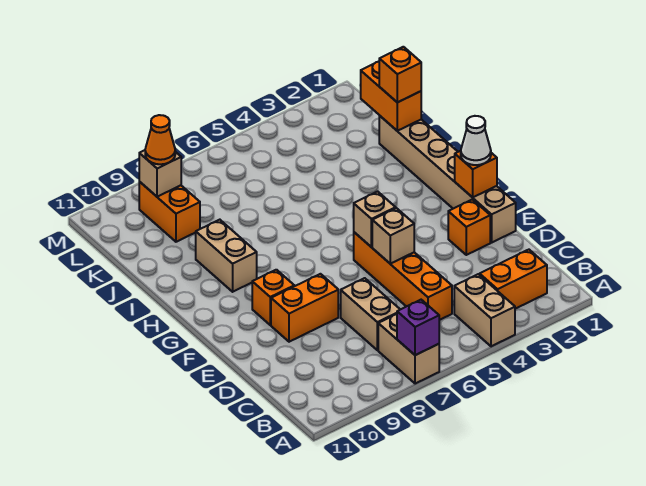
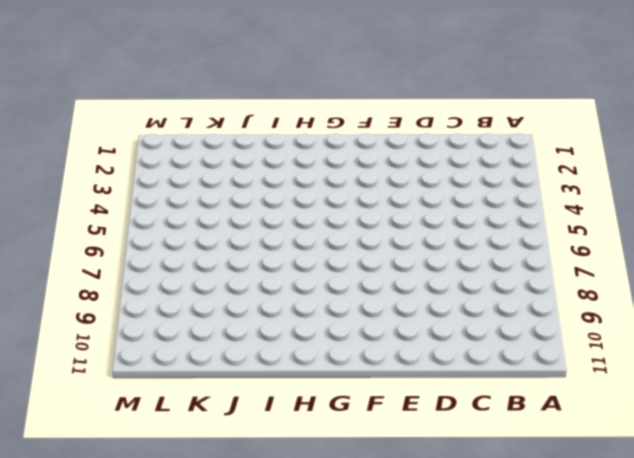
none -> tan 1x2 brick [454,274,515,346]
none -> tan 1x2 brick [378,314,439,384]
none -> orange 1x2 brick [480,250,547,309]

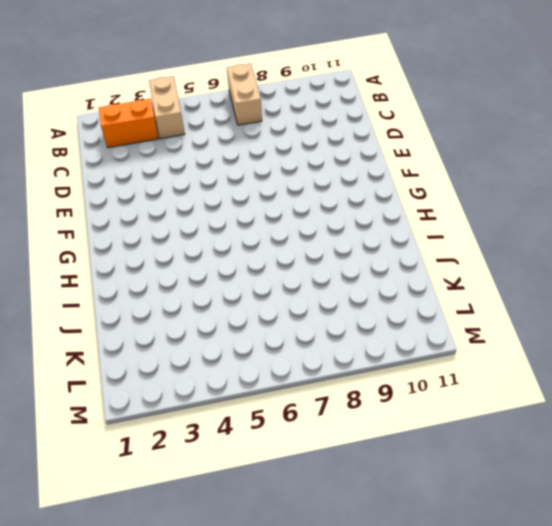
none -> orange 1x4 brick [354,232,452,320]
none -> tan 1x2 brick [341,278,400,350]
none -> tan 1x6 brick [379,116,516,242]

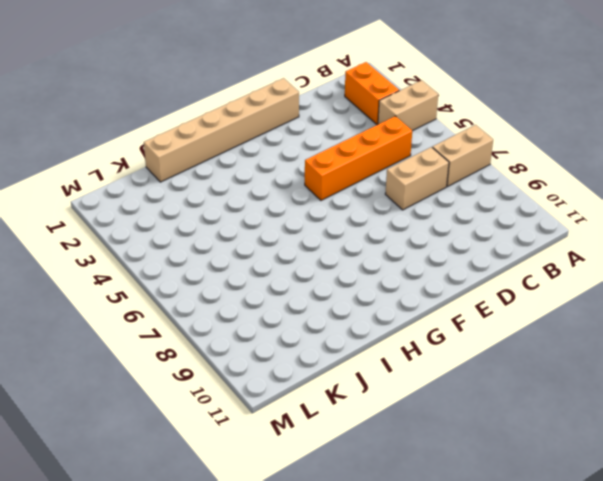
none -> orange 1x1 brick [448,199,490,255]
none -> orange 1x2 brick [271,274,338,342]
none -> orange 1x1 brick [252,270,294,325]

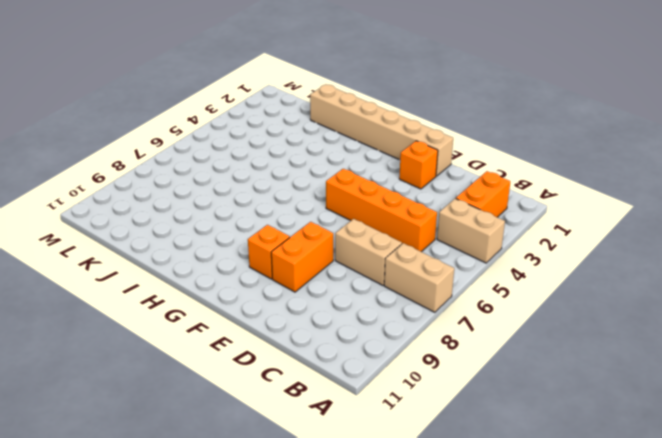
none -> tan 1x2 brick [196,220,257,292]
none -> orange 1x2 brick [139,182,200,242]
none -> purple 1x1 brick [397,300,439,355]

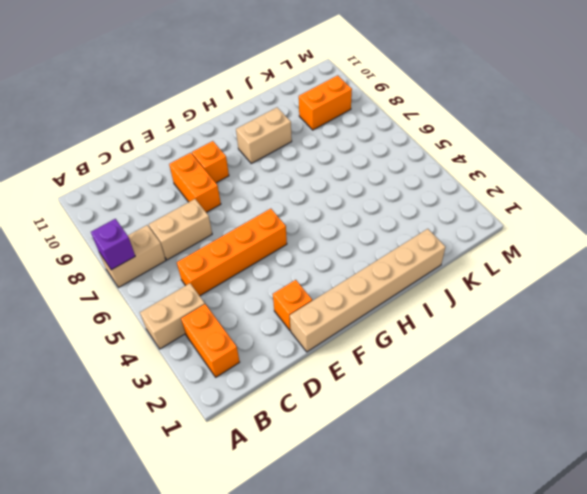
none -> tan 1x1 brick [372,208,414,264]
none -> orange 1x1 brick [455,151,497,197]
none -> tan 1x1 brick [354,191,396,247]

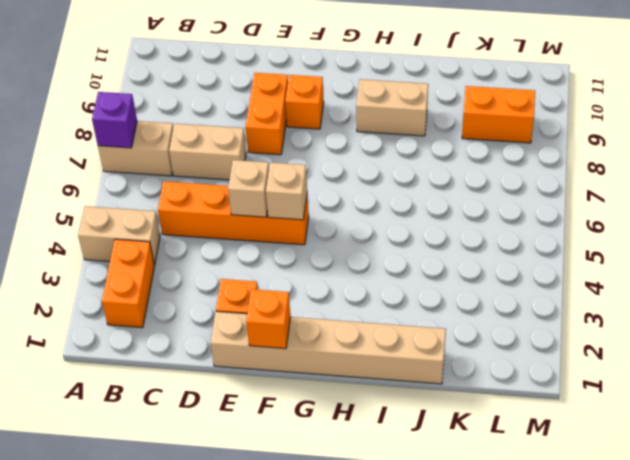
none -> orange 1x2 brick [361,62,421,131]
none -> tan 1x1 brick [139,150,181,197]
none -> white 1x1 cone [461,116,491,165]

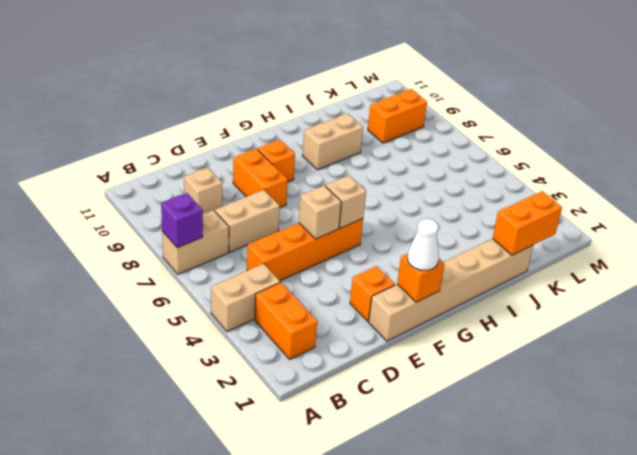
tan 1x1 brick [184,167,222,214] -> tan 1x1 brick moved to [139,150,181,197]
none -> orange 1x1 brick [379,47,421,102]
none -> orange 1x1 cone [145,115,175,164]

